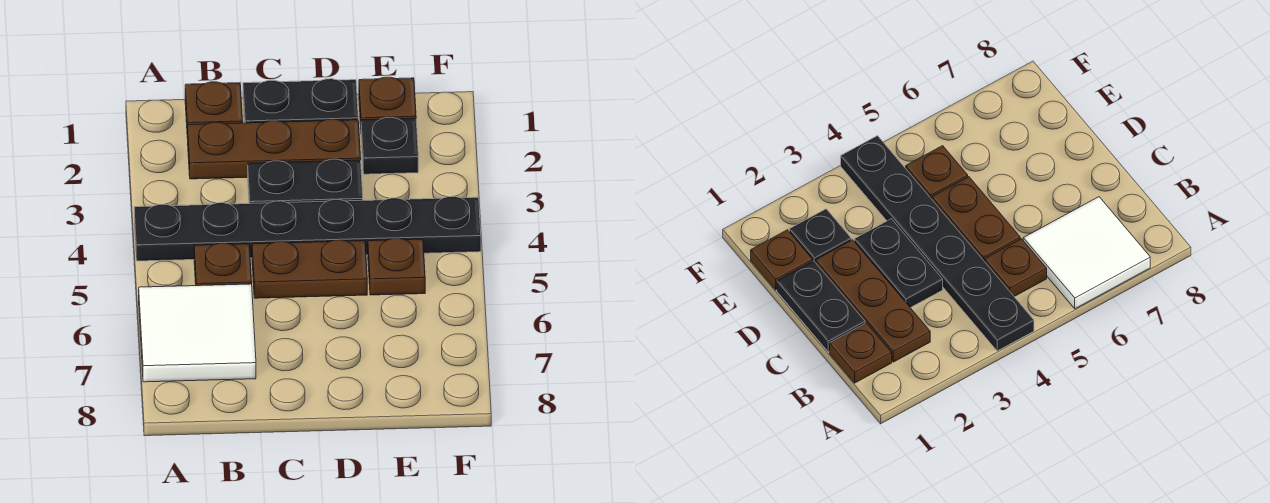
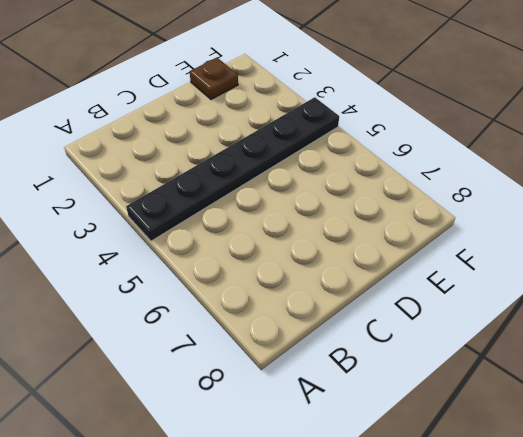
none -> white 2x2 tile [139,284,256,382]
none -> brown 1x1 plate [185,82,243,138]

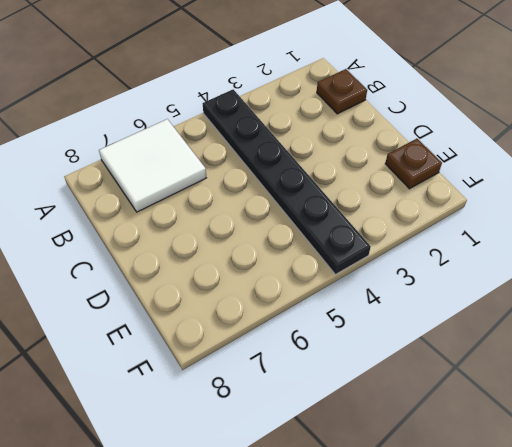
none -> brown 1x3 plate [188,119,361,179]
none -> brown 1x1 plate [194,243,252,286]

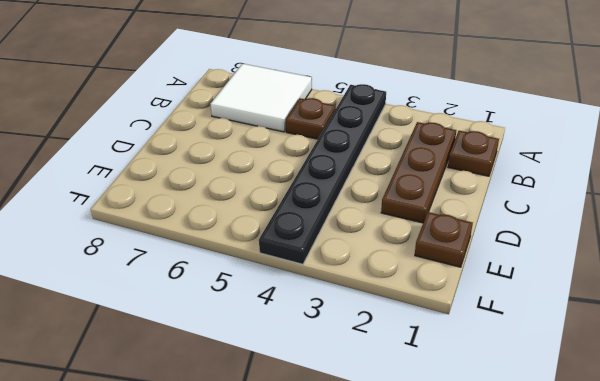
none -> black 1x2 plate [243,79,358,123]
none -> black 1x2 plate [248,159,363,204]

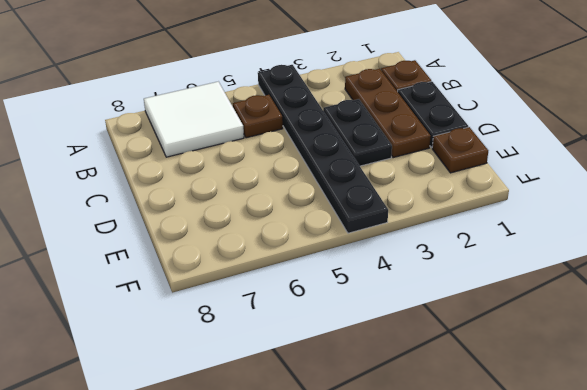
none -> brown 1x2 plate [252,240,367,298]
none -> black 1x1 plate [361,117,418,174]

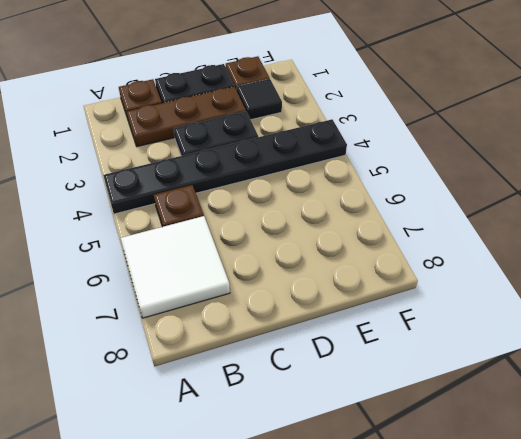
black 1x1 tile [237,79,282,120] -> black 1x1 plate [361,117,418,174]
none -> brown 1x2 plate [252,240,367,298]
none -> brown 1x1 plate [368,238,425,295]

